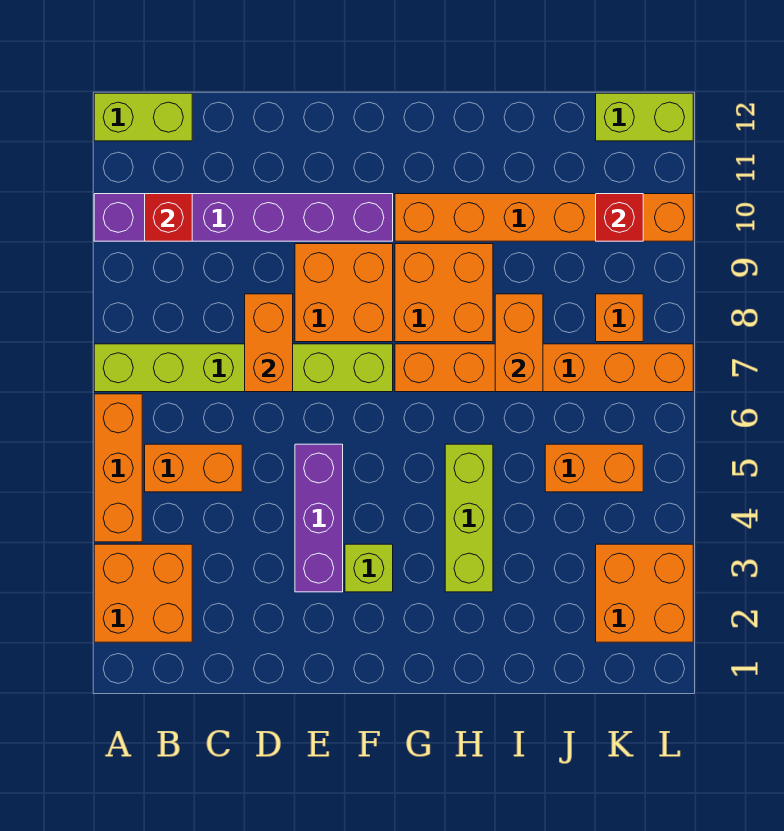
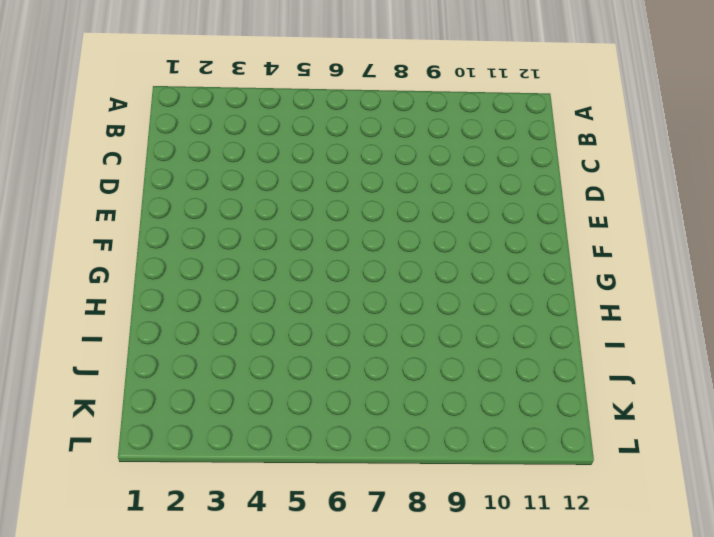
none -> orange 2x2 brick [94,544,192,642]
none -> orange 1x3 brick [94,394,142,542]
none -> lime 1x6 brick [94,344,393,392]

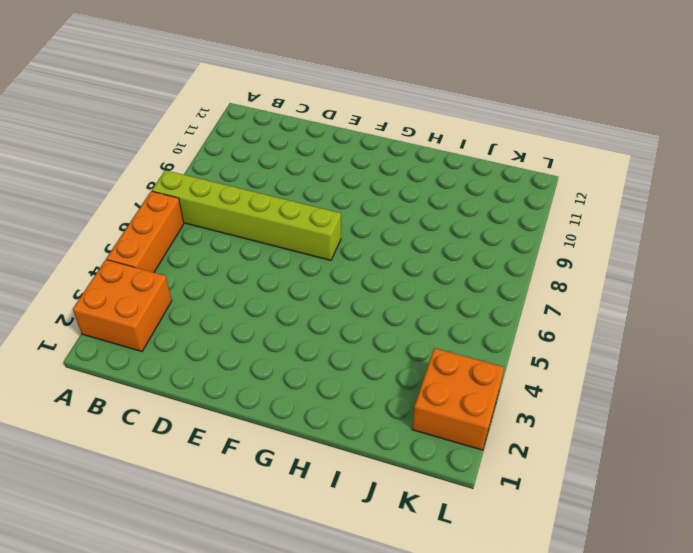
none -> purple 1x6 brick [94,194,393,241]
none -> lime 1x2 brick [94,93,192,141]
none -> orange 1x2 brick [145,444,242,492]

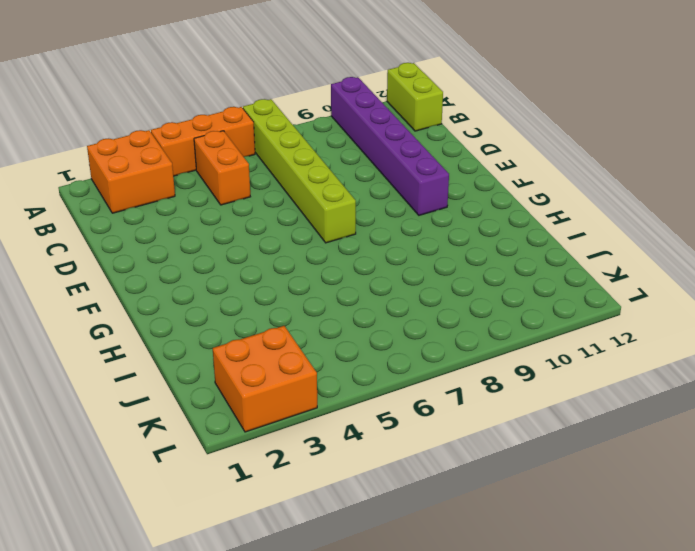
none -> purple 1x3 brick [295,444,343,592]
none -> orange 2x2 brick [295,244,393,342]
none -> lime 1x1 brick [345,544,393,592]

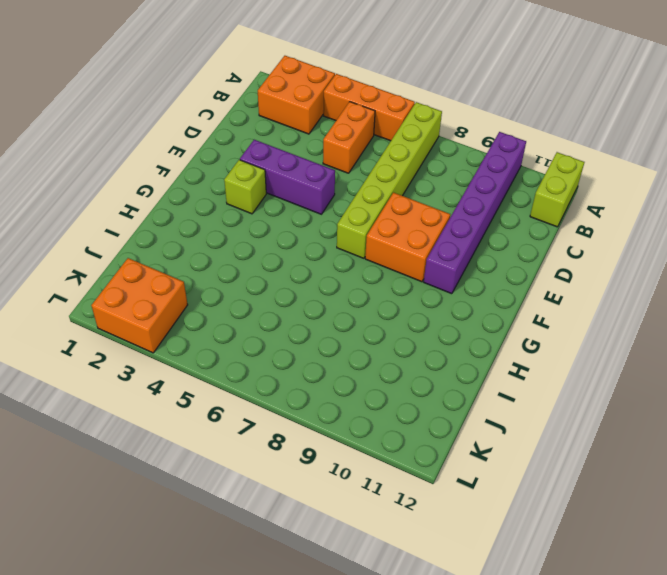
none -> orange 1x6 brick [395,344,693,392]
none -> orange 2x2 brick [395,244,493,342]
none -> orange 1x6 brick [395,194,693,241]

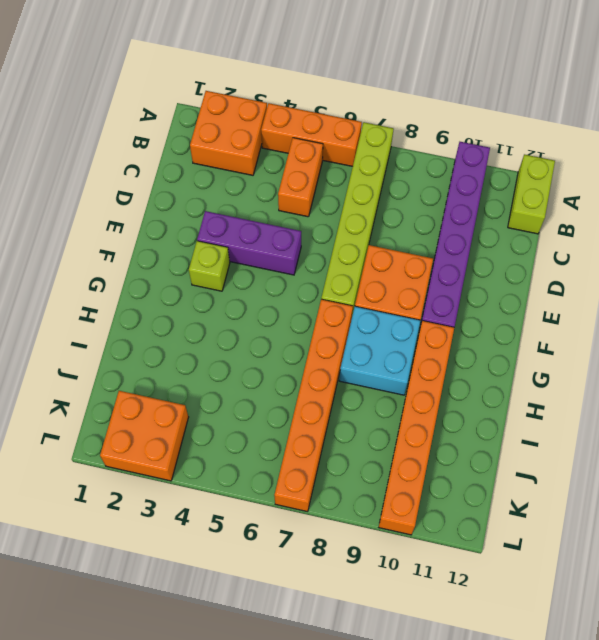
cyan 2x2 brick [339,307,420,395] -> orange 2x2 brick [395,244,493,342]
none -> lime 1x3 brick [445,444,493,592]
none -> orange 1x2 brick [545,444,643,492]
none -> orange 1x1 brick [596,294,643,342]

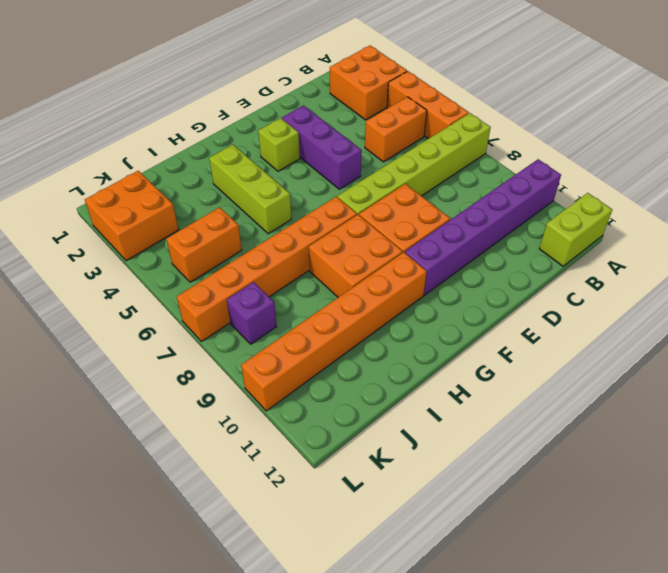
purple 1x1 brick [227,282,277,344] -> orange 1x1 brick [596,294,643,342]
none -> lime 1x2 brick [596,93,693,141]
none -> red 1x1 brick [145,194,192,241]
none -> orange 1x2 brick [245,294,293,392]

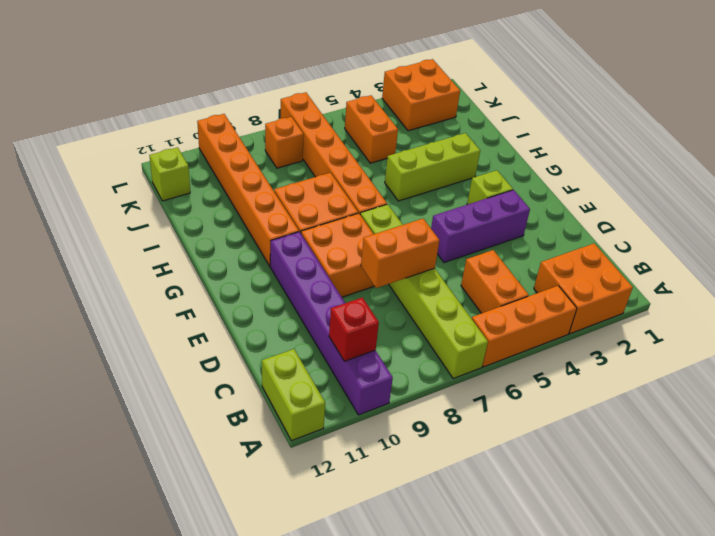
lime 1x1 brick [149,147,190,201] -> lime 1x2 brick [596,93,693,141]
none -> orange 1x2 brick [495,294,543,392]
none -> red 1x1 brick [596,194,643,241]

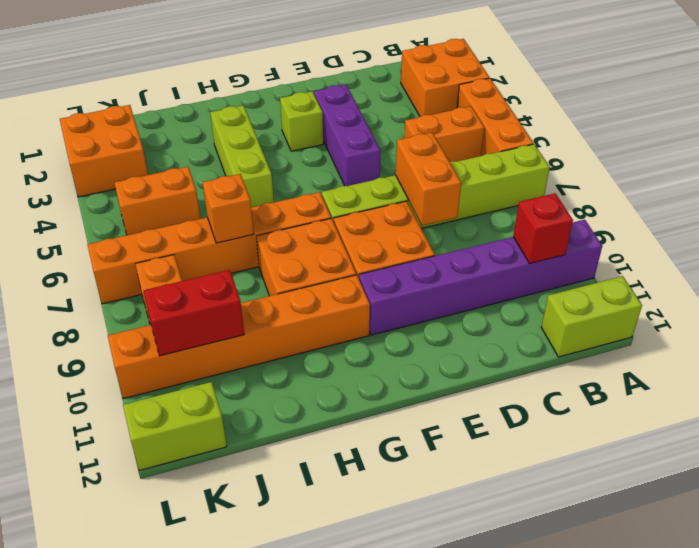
orange 1x1 brick [202,174,254,243] -> orange 1x2 brick [495,294,543,392]
red 1x2 brick [144,270,244,356] -> red 1x1 brick [596,194,643,241]

